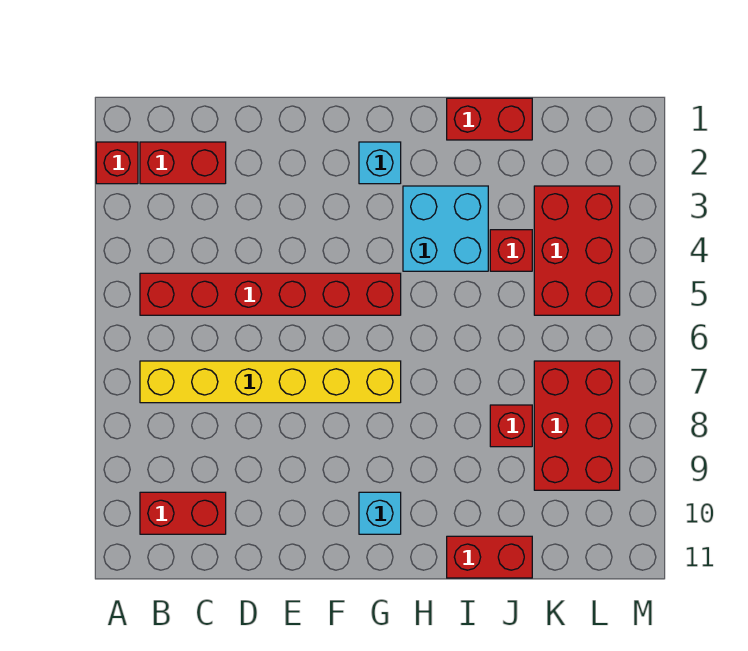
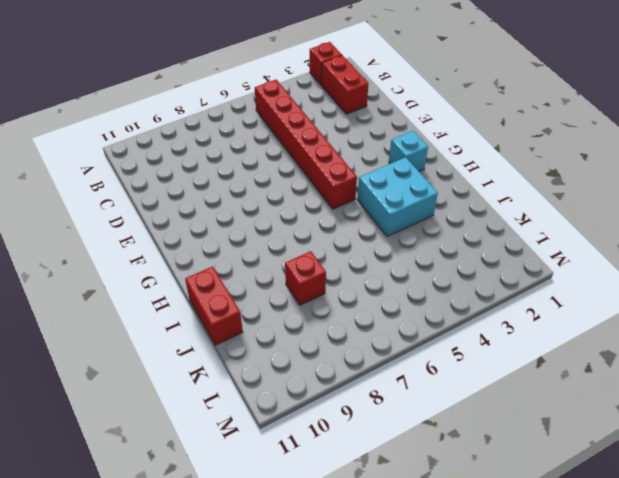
none -> yellow 1x6 brick [140,361,401,403]
none -> red 1x2 brick [140,492,226,534]
none -> cyan 1x1 brick [359,492,401,534]

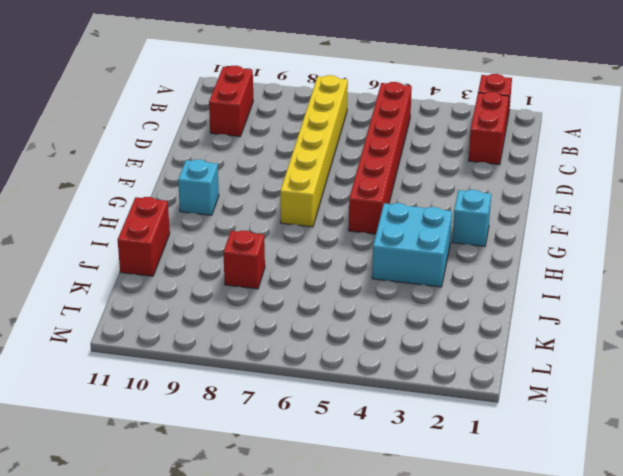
none -> red 1x2 brick [447,98,532,140]
none -> red 1x1 brick [490,230,532,271]
none -> red 2x3 brick [534,186,620,315]

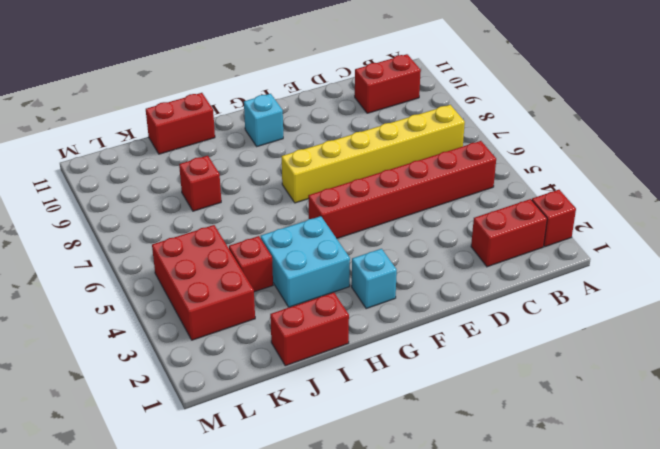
none -> red 2x3 brick [534,361,620,490]

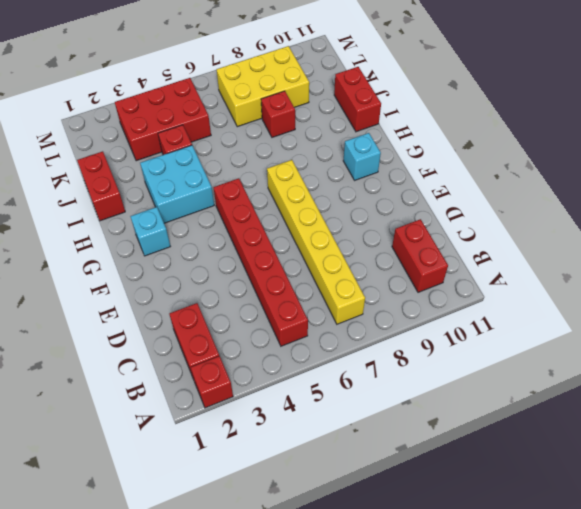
yellow 2x3 brick [216,46,309,127] -> red 2x3 brick [534,361,620,490]

